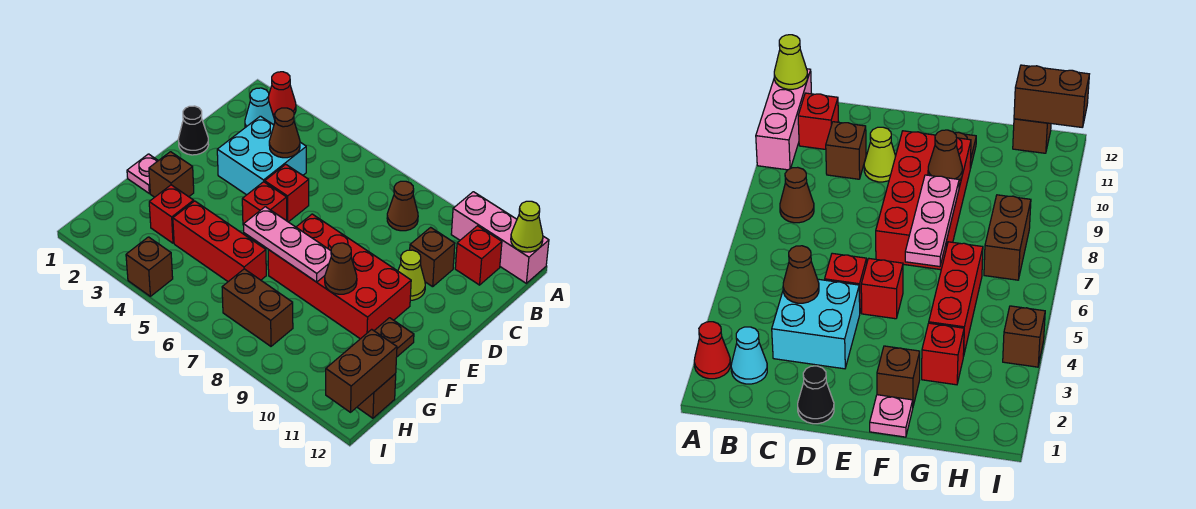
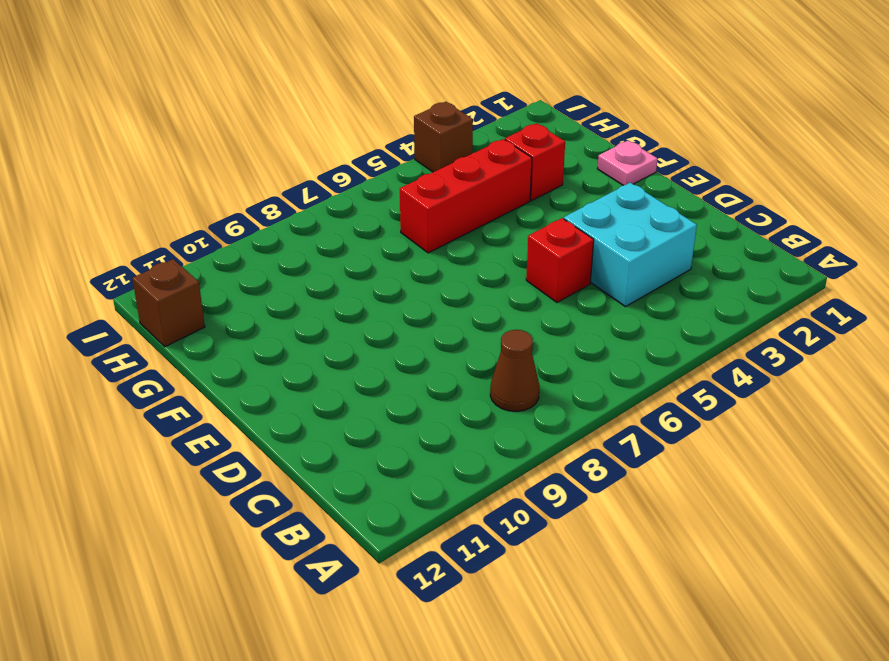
none -> red 1x1 cone [269,72,296,119]
none -> pink 1x3 brick [451,192,549,283]
none -> cyan 1x1 cone [245,88,275,128]

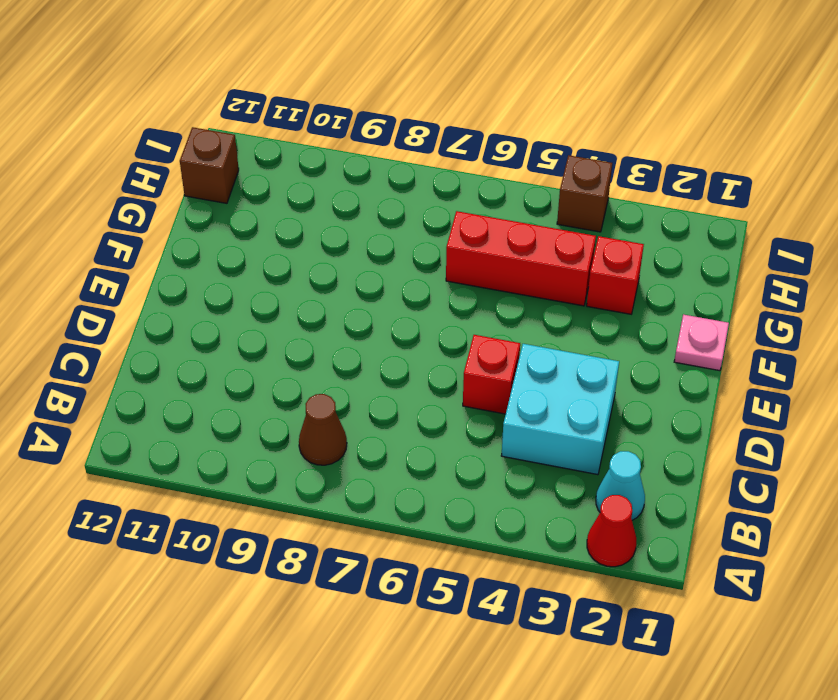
none -> pink 1x3 brick [451,192,549,283]
none -> red 1x1 brick [455,226,502,285]
none -> brown 1x1 brick [410,227,455,287]

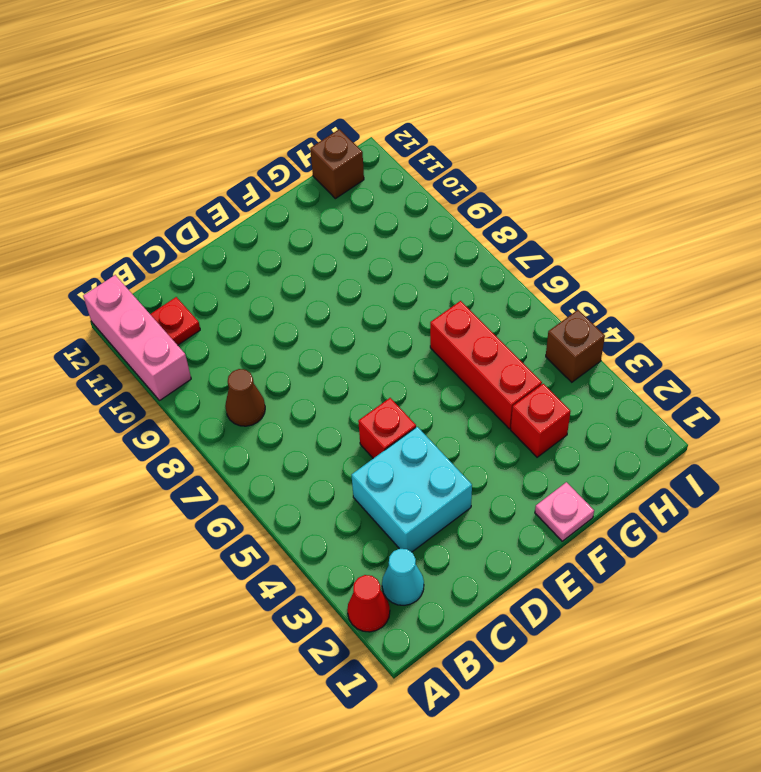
red 1x1 plate [150,297,200,345] -> red 1x1 brick [455,226,502,285]
none -> brown 1x1 brick [410,227,455,287]
none -> black 1x1 cone [178,106,208,155]
none -> lime 1x1 cone [398,250,425,300]

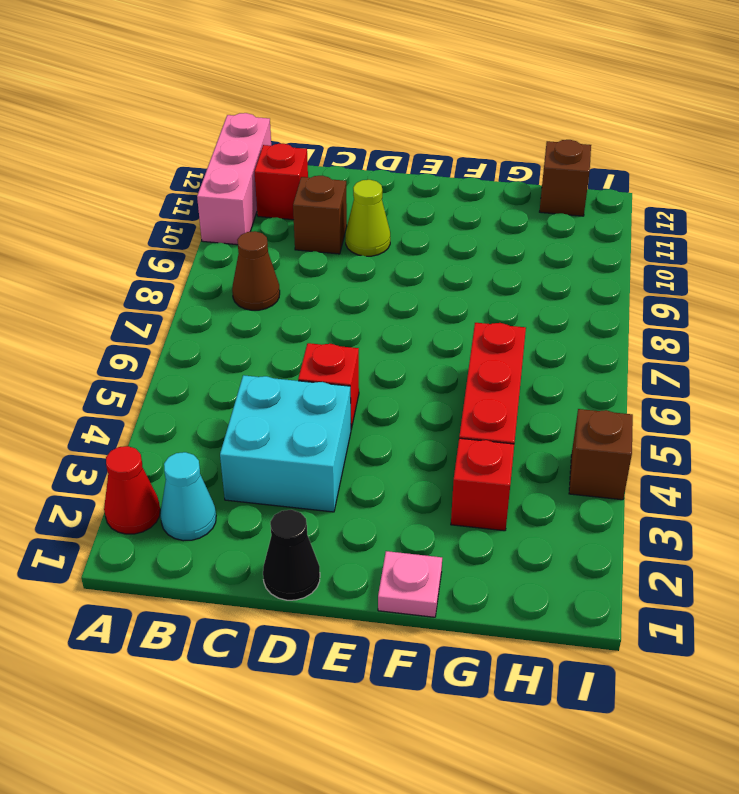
none -> red 1x1 brick [242,182,287,225]
none -> red 2x4 brick [268,214,411,339]
none -> brown 1x1 brick [149,152,194,197]

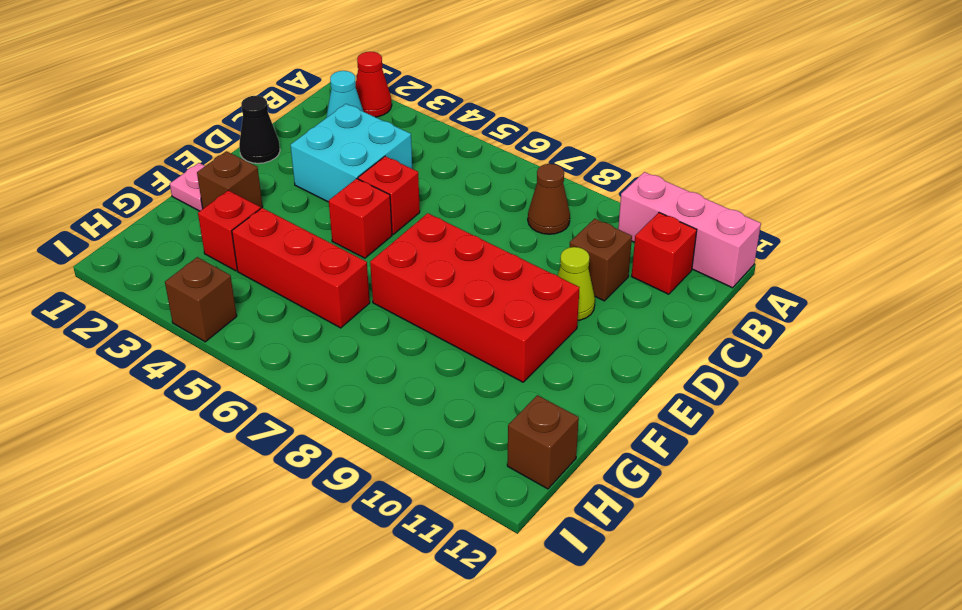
none -> brown 1x1 plate [374,318,414,357]
none -> brown 1x2 brick [222,269,293,346]
none -> lime 1x1 cone [511,201,543,252]

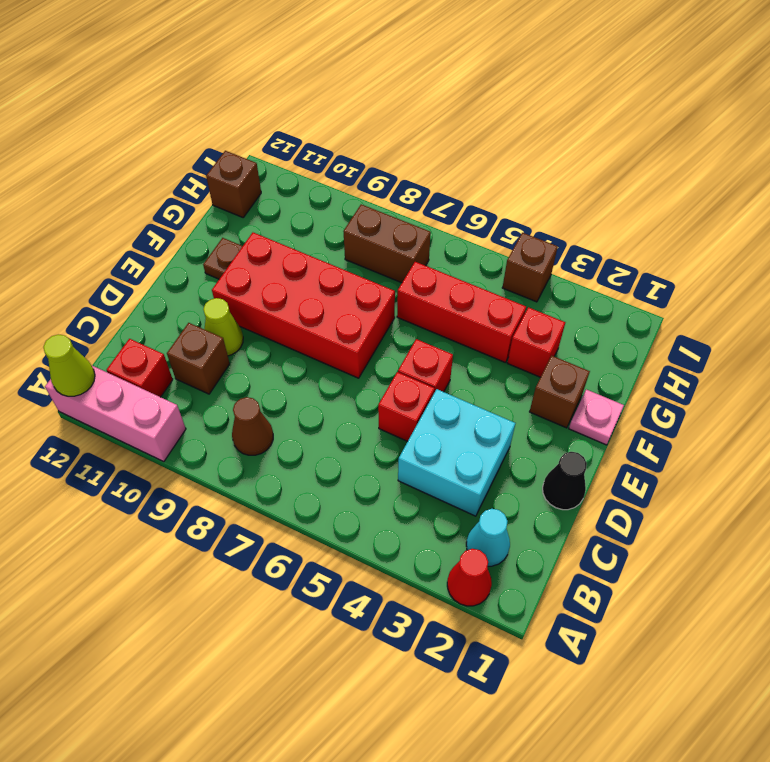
none -> brown 1x1 cone [269,108,300,158]
none -> pink 1x3 plate [244,207,331,282]
none -> brown 1x1 cone [325,243,357,294]

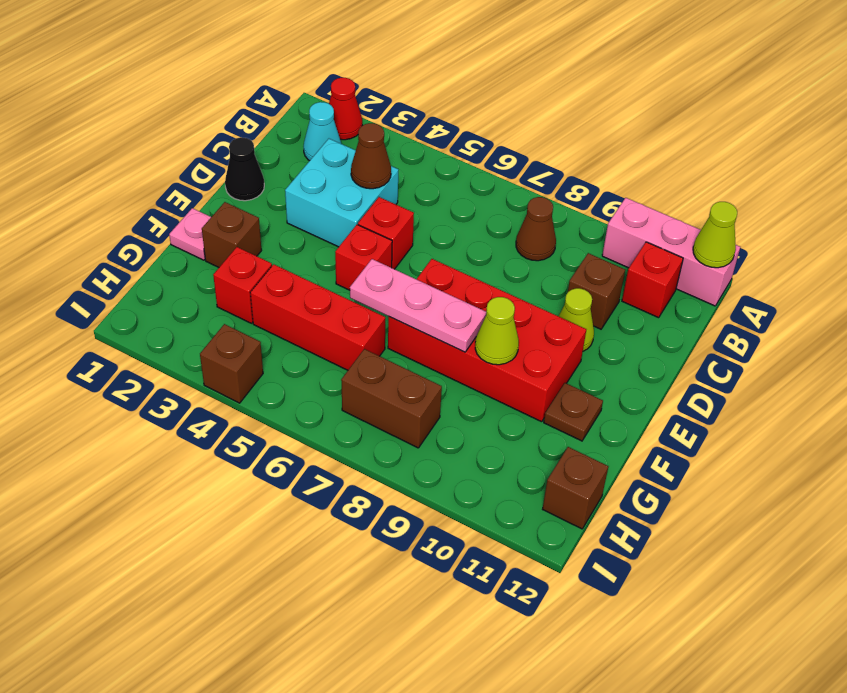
lime 1x1 cone [475,297,519,365] -> brown 1x1 cone [325,243,357,294]
none -> brown 1x2 brick [326,329,397,412]

